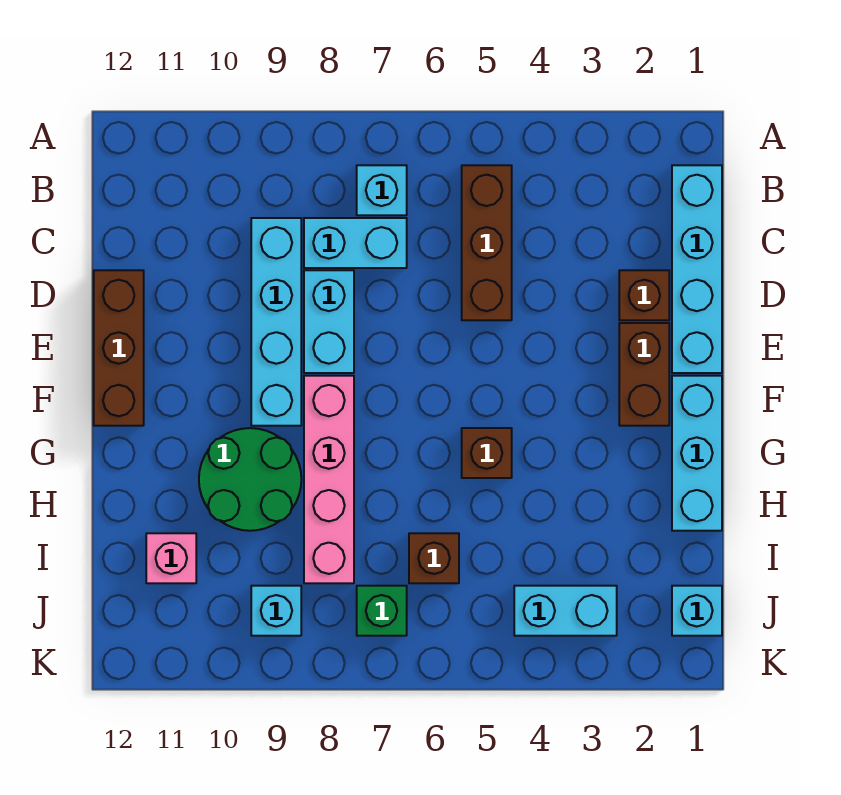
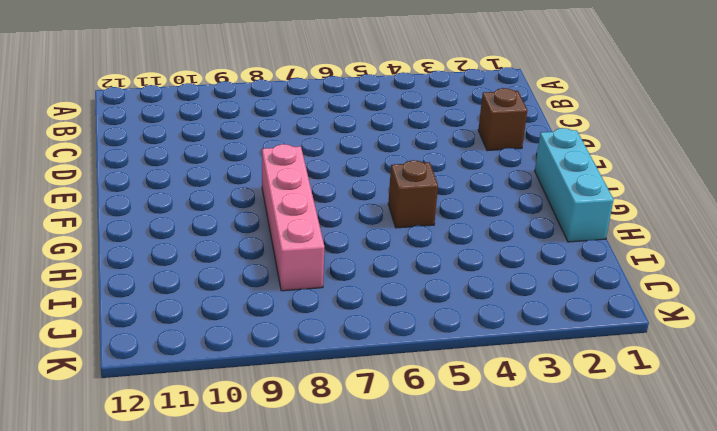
none -> cyan 1x4 brick [672,165,722,373]
none -> brown 1x3 brick [462,165,512,320]
none -> cyan 1x1 brick [357,165,407,215]

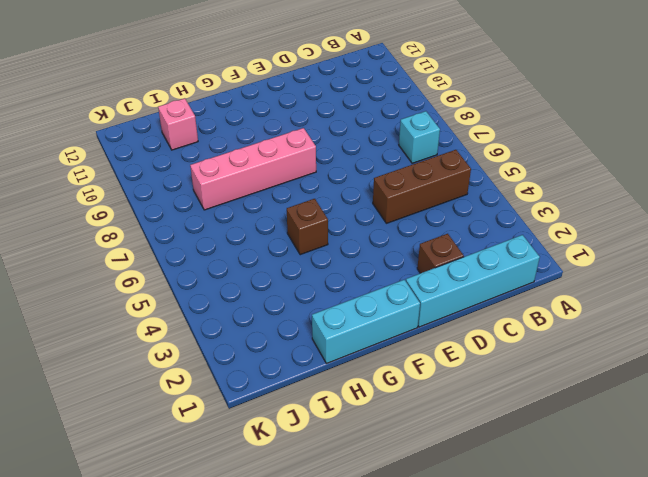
none -> cyan 1x2 brick [304,218,407,268]
none -> cyan 1x4 brick [251,218,301,426]
none -> cyan 1x2 brick [304,270,354,373]

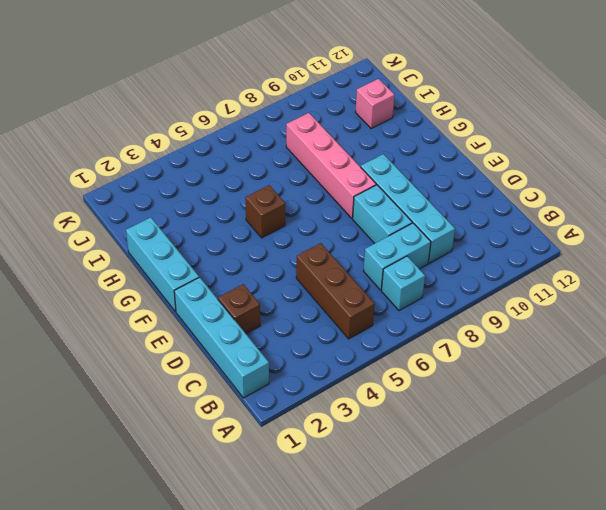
none -> brown 1x3 brick [94,270,144,426]
none -> brown 1x2 brick [619,323,669,426]
none -> green 2x2 round brick [199,428,301,531]

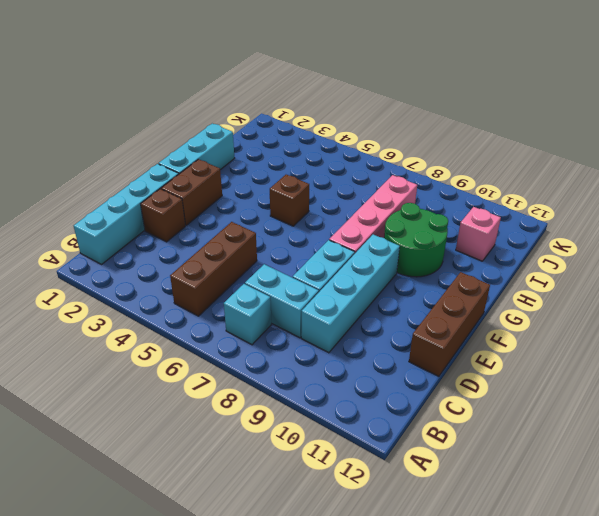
none -> brown 1x1 brick [409,533,459,583]
none -> cyan 1x1 brick [672,586,722,636]
none -> cyan 1x2 brick [514,586,617,636]

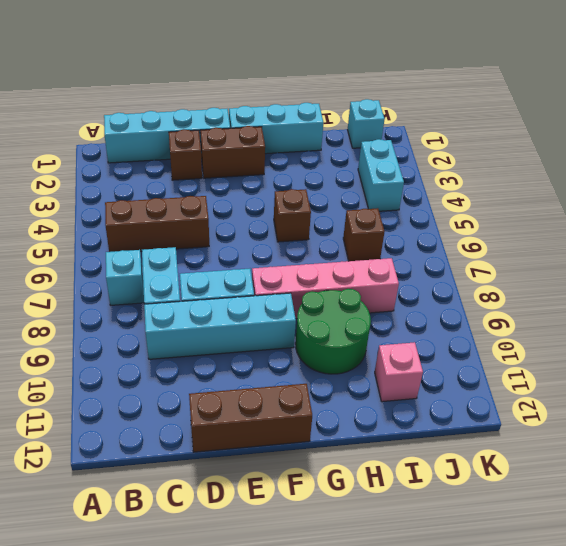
none -> green 1x1 brick [357,586,407,636]
none -> cyan 1x1 brick [251,586,301,636]

